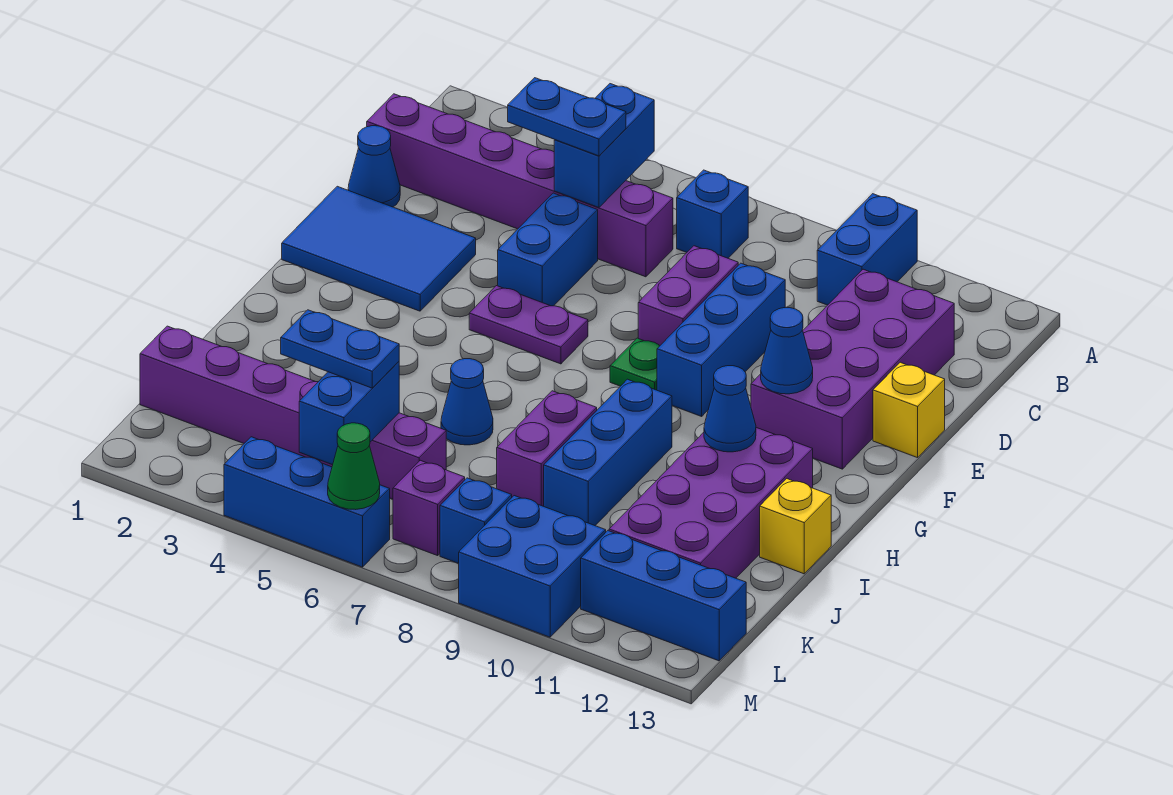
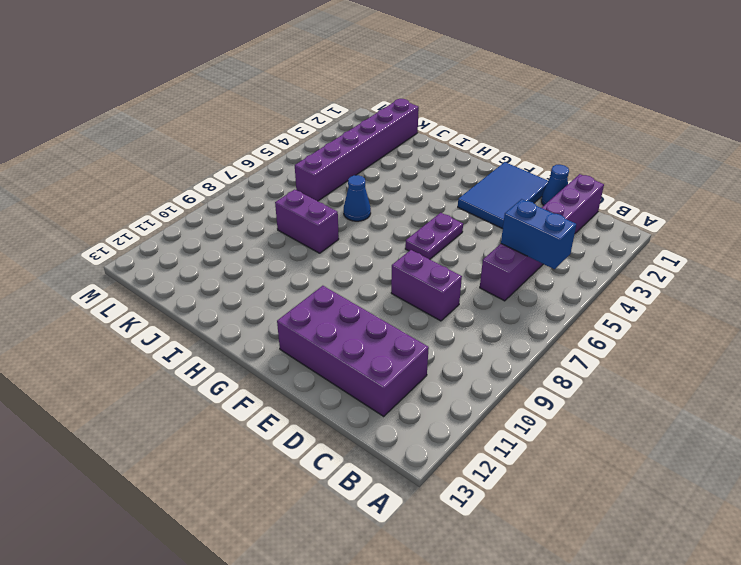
none -> blue 1x2 brick [817,194,917,305]
none -> blue 1x1 brick [677,170,748,258]
none -> blue 1x2 brick [498,193,598,306]
none -> blue 1x3 brick [657,263,785,416]

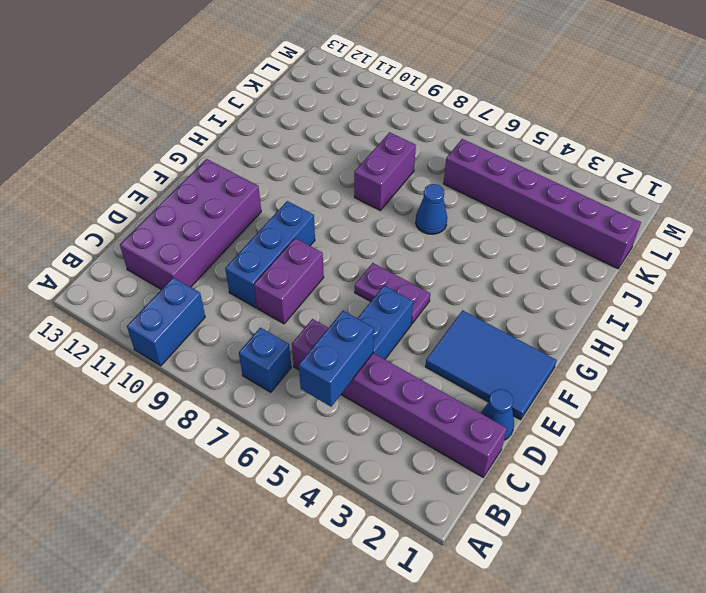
none -> yellow 1x1 brick [873,362,945,458]
none -> green 1x1 plate [610,338,659,390]
none -> blue 1x3 brick [544,379,672,525]
none -> purple 2x4 brick [609,428,813,578]

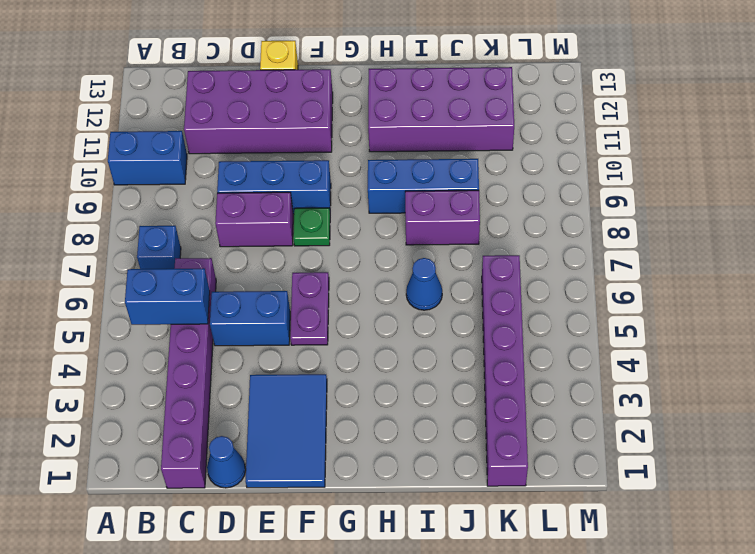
none -> yellow 1x1 brick [760,479,831,574]
none -> purple 1x1 brick [393,460,465,556]
none -> blue 1x1 brick [440,478,512,564]
none -> blue 2x2 brick [459,496,606,637]

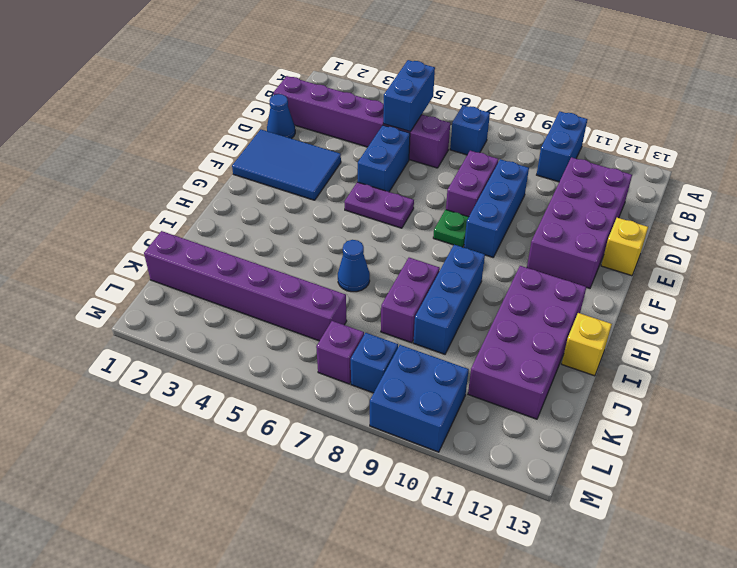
none -> blue 1x3 brick [581,531,746,661]
none -> blue 1x3 brick [224,437,390,567]
none -> blue 1x1 cone [761,308,813,394]
none -> blue 1x1 cone [704,366,756,452]

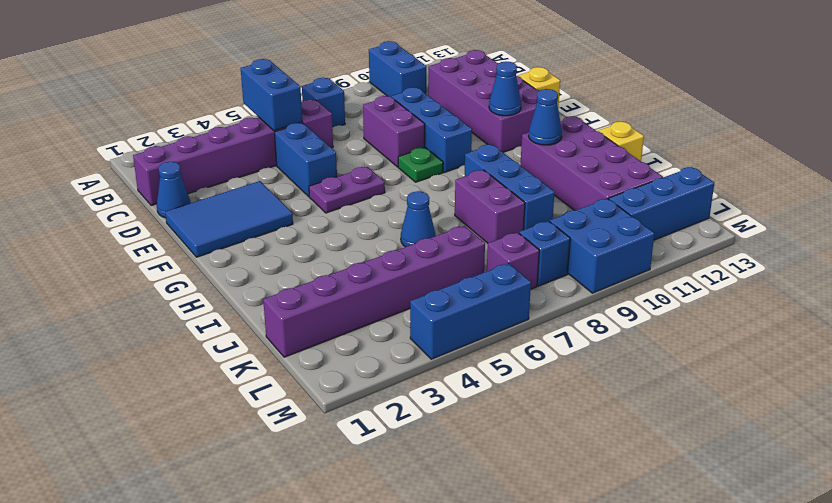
none -> blue 1x2 brick [299,362,399,465]
none -> green 1x1 cone [328,423,380,510]
none -> blue 1x2 plate [508,78,626,156]
none -> blue 1x2 plate [281,310,399,388]

